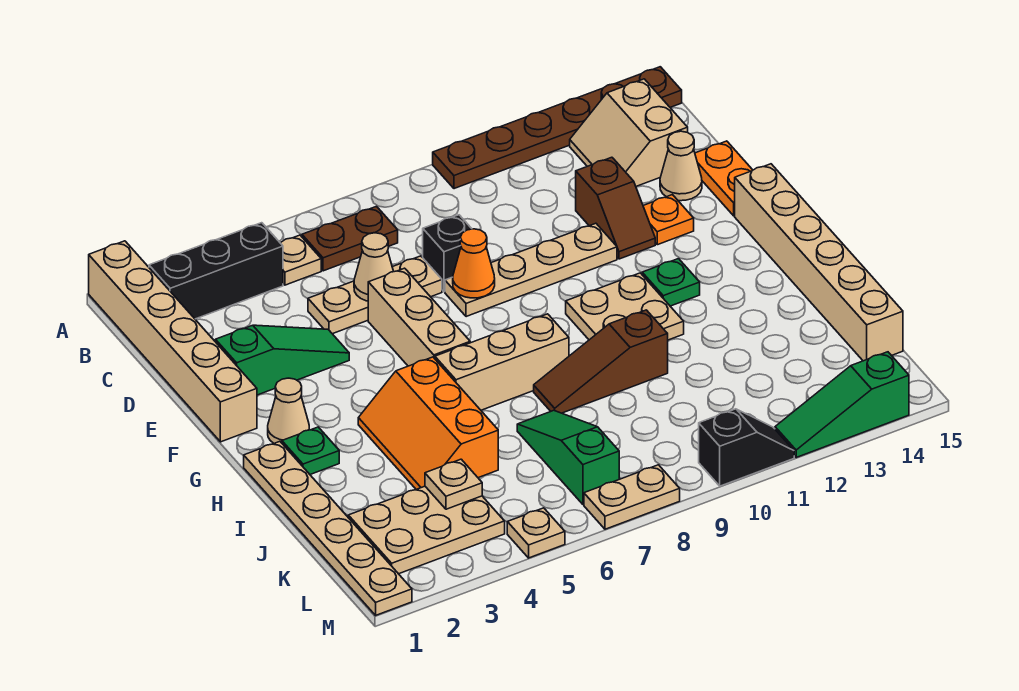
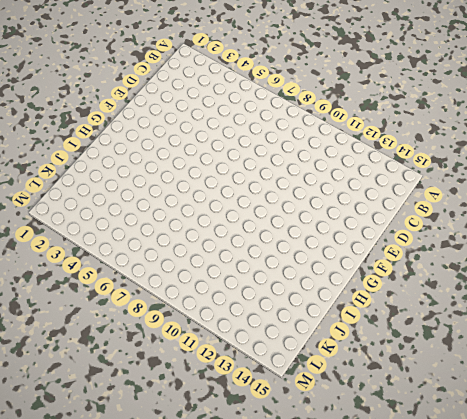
none -> tan 1x6 brick [89,241,257,442]
none -> brown 1x6 plate [433,67,682,189]
none -> black 1x3 brick [149,223,283,319]
none -> tan 1x1 plate [280,235,321,285]

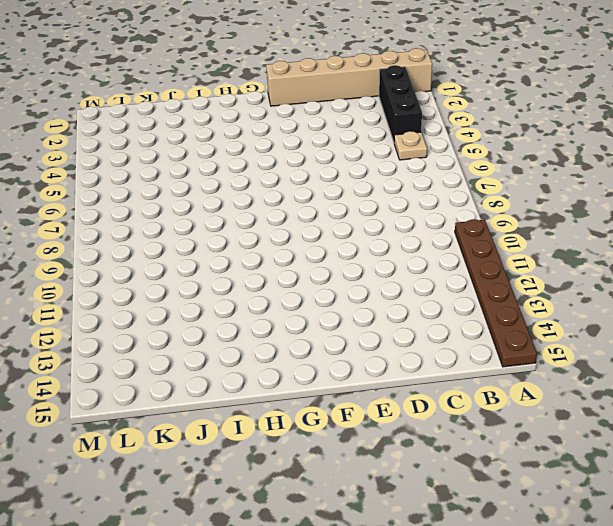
none -> brown 1x2 plate [302,206,398,271]
none -> tan 2x2 slope [570,79,688,186]
none -> tan 1x3 plate [308,256,442,334]
none -> black 1x1 brick [423,215,472,292]

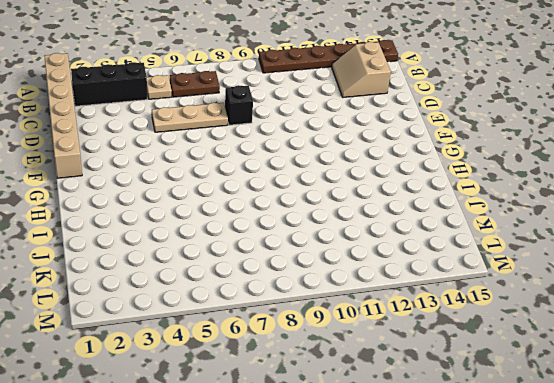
none -> brown 1x2 slope [576,157,655,259]
none -> tan 1x1 cone [660,131,702,201]
none -> orange 1x2 plate [695,141,753,216]
none -> green 1x3 slope [215,325,349,395]

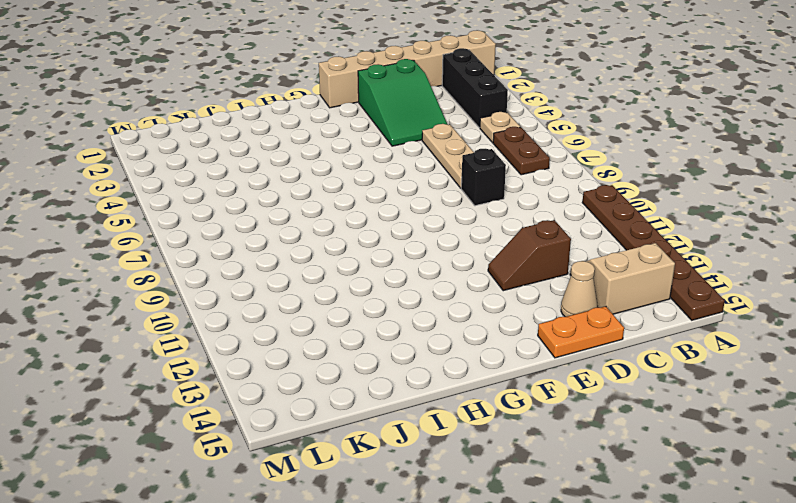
green 2x3 slope [358,59,448,146] -> green 1x3 slope [215,325,349,395]
none -> tan 1x3 brick [368,268,470,366]
none -> tan 1x4 plate [445,223,617,317]
none -> orange 1x1 plate [643,195,694,245]
none -> tan 1x6 brick [735,164,903,361]

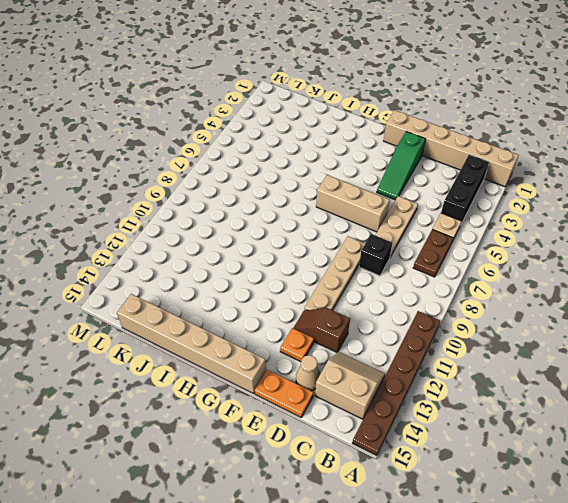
none -> tan 1x1 cone [268,378,309,443]
none -> tan 2x2 plate [566,273,684,340]
none -> green 1x1 plate [642,259,700,306]
none -> tan 1x6 plate [244,442,412,615]

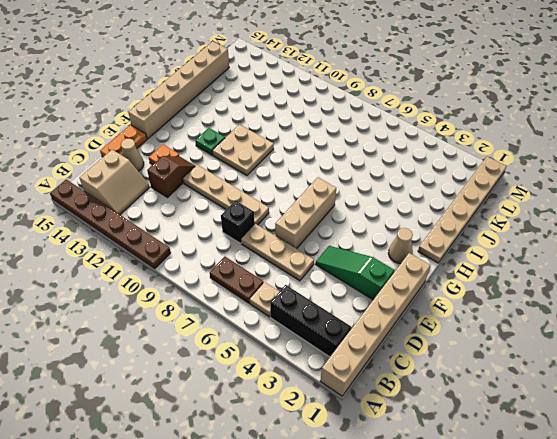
none -> green 1x1 plate [282,427,339,474]
none -> orange 2x3 slope [358,357,498,489]
none -> tan 1x3 brick [435,314,569,410]
none -> brown 1x3 slope [534,310,668,413]

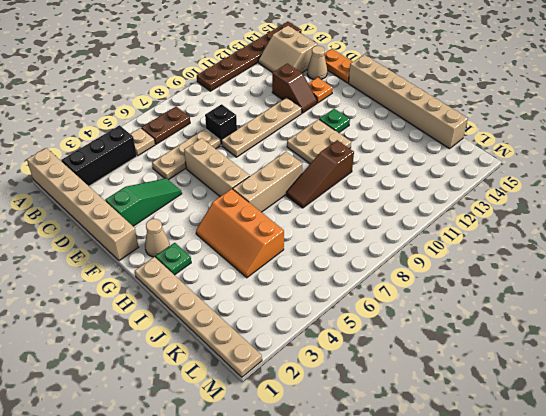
none -> green 1x3 slope [517,410,619,504]
none -> tan 2x3 plate [348,486,505,574]
none -> tan 1x1 plate [507,508,565,558]
none -> tan 1x2 plate [584,465,680,529]

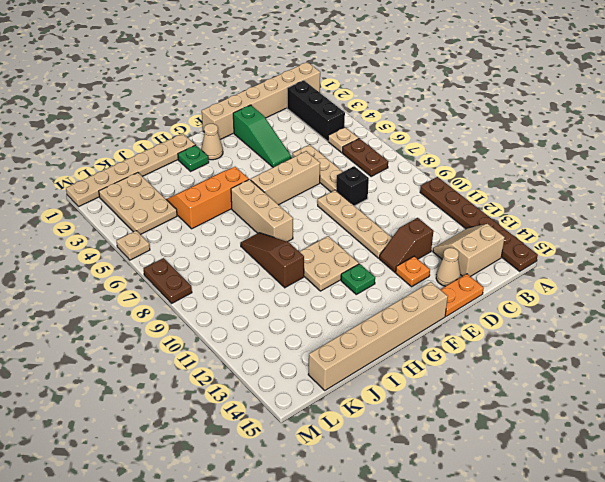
brown 1x2 plate [144,258,192,303] -> tan 1x2 plate [584,465,680,529]
none -> green 1x3 slope [517,410,619,504]
none -> black 1x2 slope [699,409,794,486]
none -> green 1x3 slope [775,352,909,457]
none -> tan 1x1 cone [354,233,394,301]

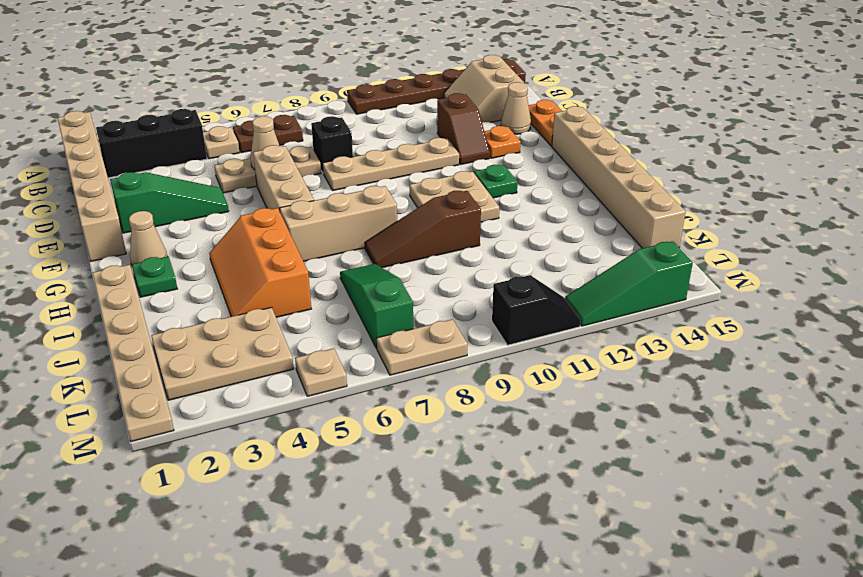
none -> orange 1x1 cone [453,229,495,298]
none -> tan 1x1 plate [425,459,482,509]

